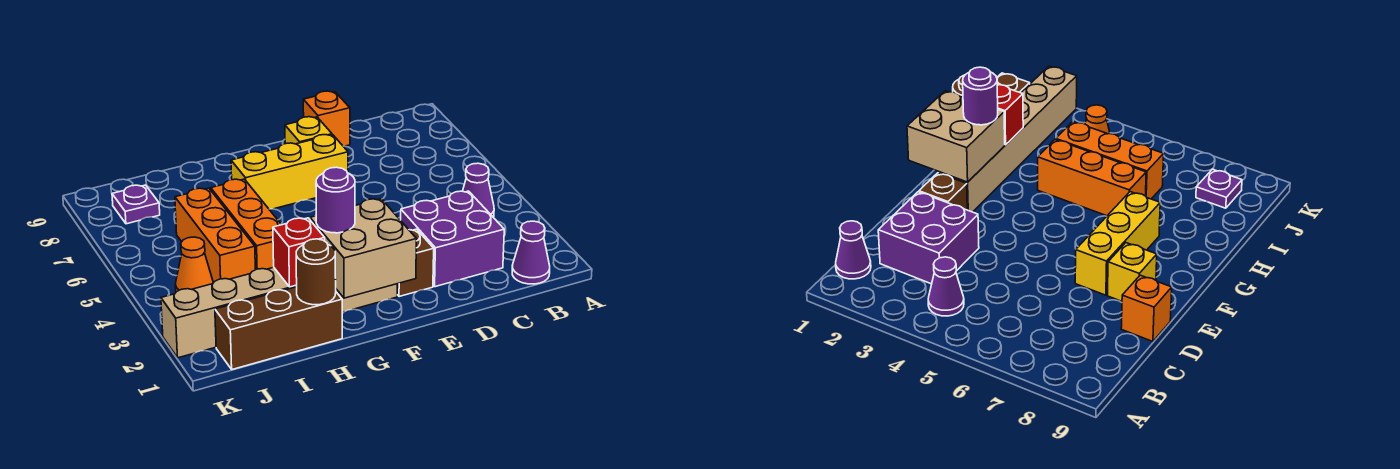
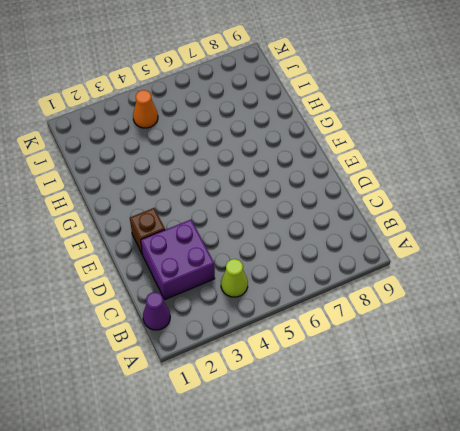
lime 1x1 cone [221,259,248,297] -> purple 1x1 cone [463,163,494,217]
none -> orange 1x1 brick [303,91,350,146]
none -> yellow 1x3 brick [231,135,348,209]
none -> yellow 1x1 brick [285,117,332,144]

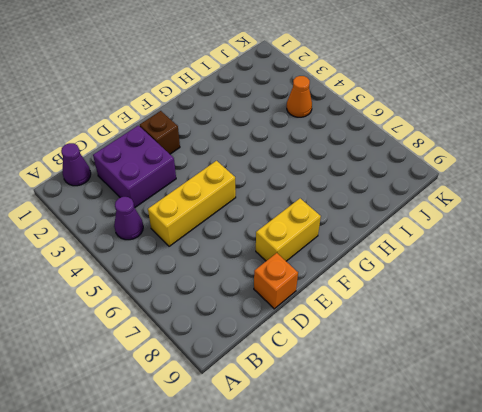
yellow 1x3 brick [148,161,236,246] -> yellow 1x3 brick moved to [231,135,348,209]
yellow 1x2 brick [256,198,321,261] -> yellow 1x1 brick [285,117,332,144]
none -> tan 1x6 brick [161,267,398,358]
none -> brown 1x3 brick [215,287,342,369]
none -> orange 1x3 brick [211,179,281,270]

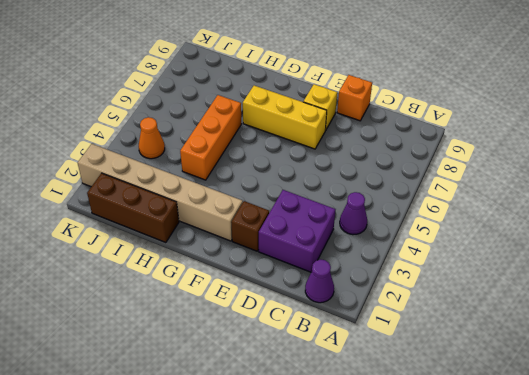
none -> orange 1x3 brick [175,188,255,283]
none -> purple 1x1 plate [112,185,160,224]
none -> tan 2x2 brick [310,199,417,298]

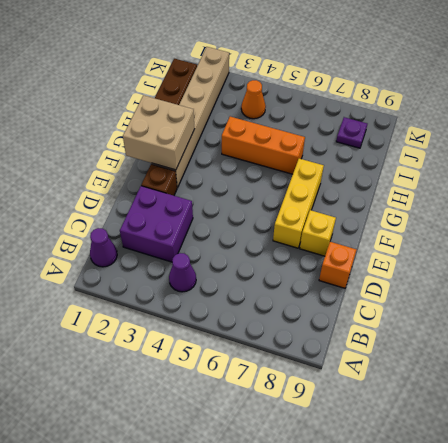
none -> orange 1x3 brick [175,188,255,283]
none -> brown 1x1 round brick [296,239,336,305]
none -> red 1x1 brick [273,218,325,287]

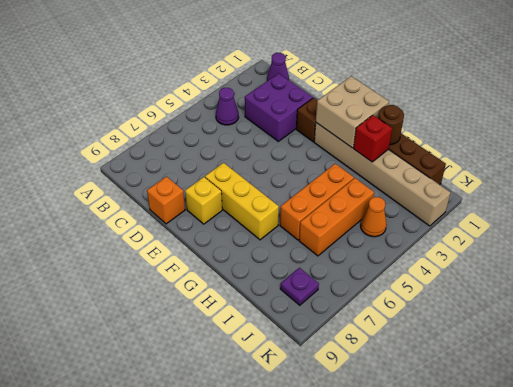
none -> purple 1x1 round brick [316,167,355,233]

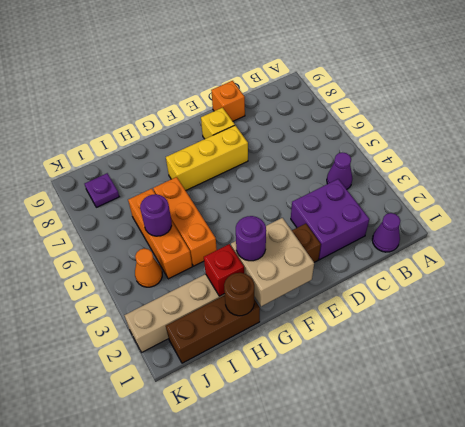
purple 1x1 round brick [140,194,172,236] -> none

